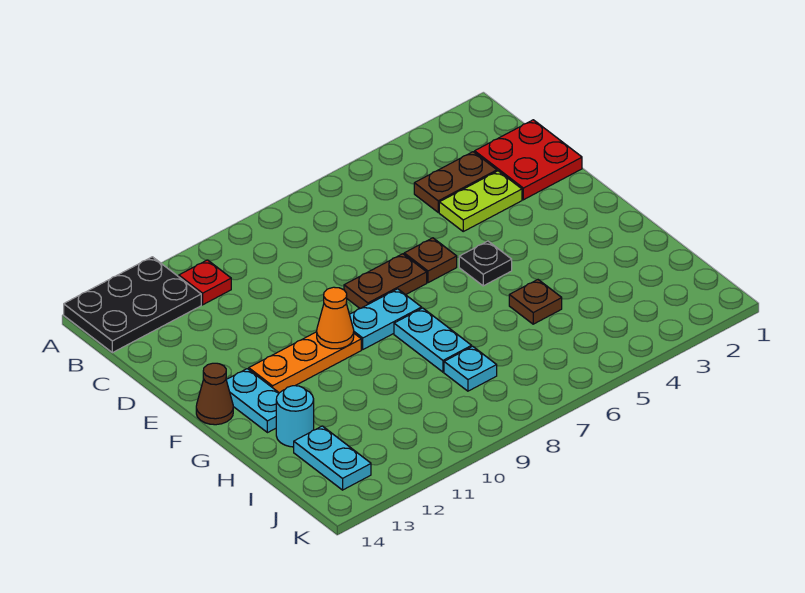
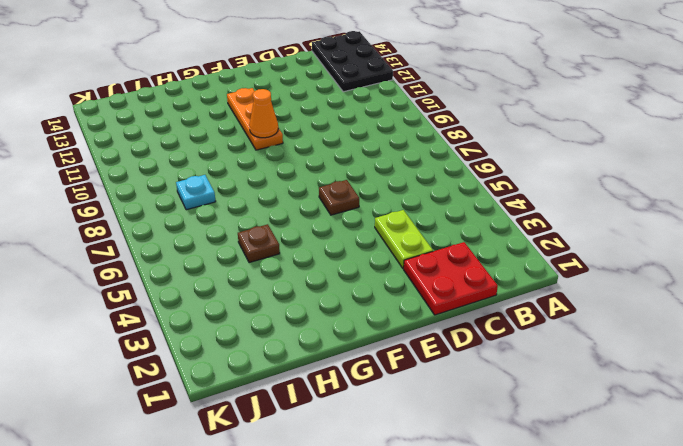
none -> red 1x1 plate [178,260,231,305]
none -> brown 1x2 plate [414,152,497,212]
none -> brown 1x2 plate [344,254,427,308]

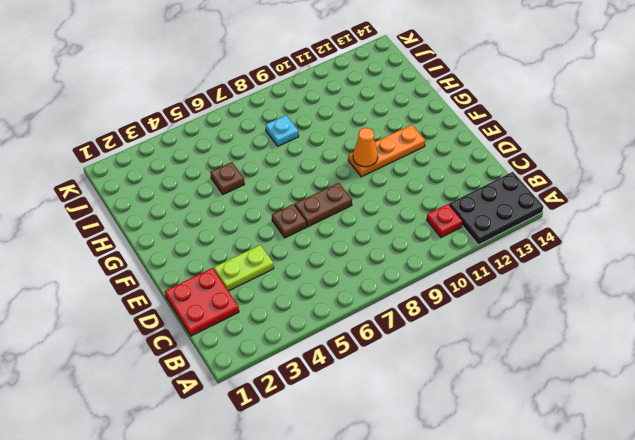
none -> brown 1x2 plate [414,152,497,212]
none -> black 1x1 plate [459,241,512,286]
none -> cyan 1x2 plate [349,289,422,349]

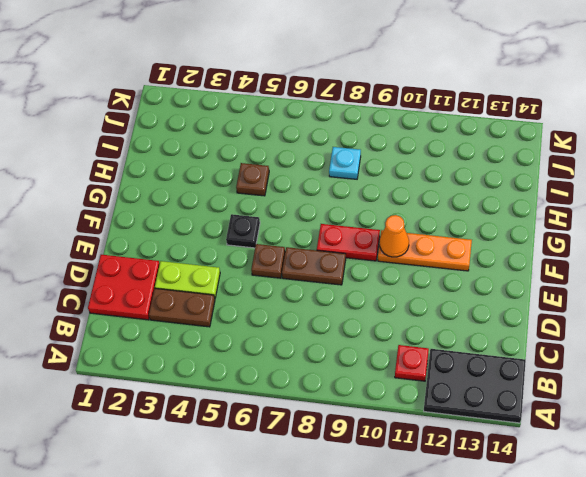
red 1x2 plate [317,224,380,261] -> cyan 1x2 plate [349,289,422,349]
none -> cyan 1x2 plate [226,369,279,433]
none -> brown 1x1 cone [196,363,233,425]
none -> cyan 1x2 plate [394,308,472,372]

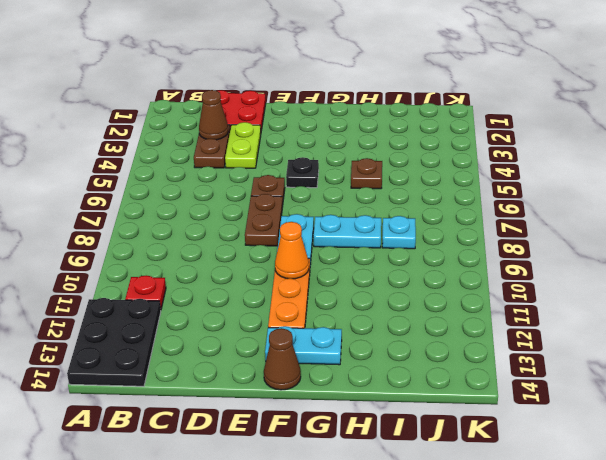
brown 1x1 cone [199,90,228,140] -> none
none -> cyan 1x1 round brick [276,386,314,447]
none -> cyan 1x2 plate [294,426,371,490]

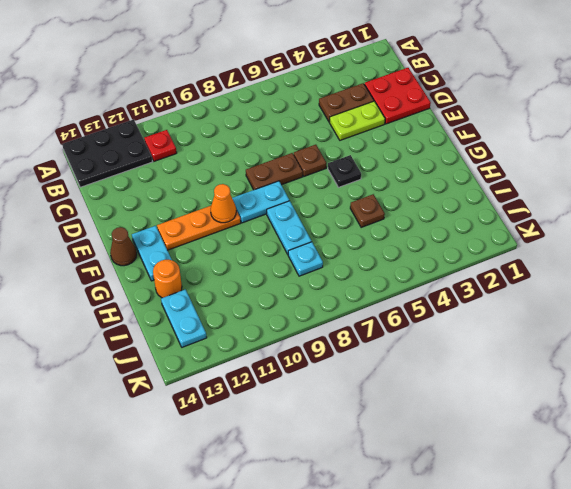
orange 1x1 round brick [153,260,182,298] -> cyan 1x1 round brick [276,386,314,447]

